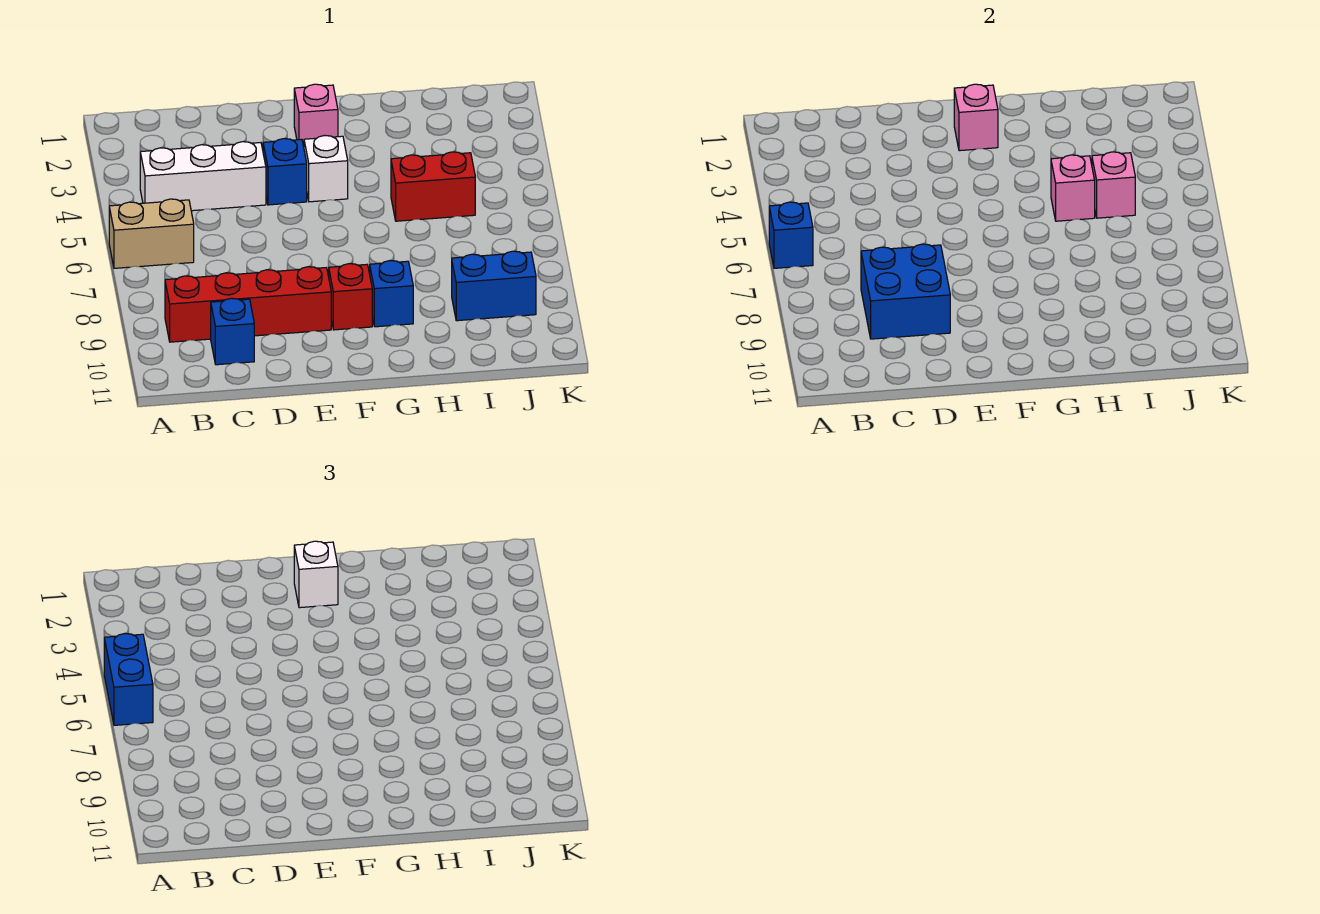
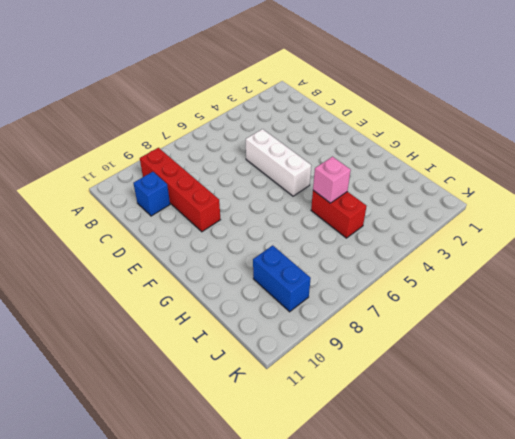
white 1x3 brick [246,129,311,196] -> white 1x3 brick moved to [140,142,266,211]
none -> tan 1x2 brick [109,199,194,268]
none -> blue 1x1 brick [263,139,307,205]
none -> pink 1x1 brick [294,84,338,147]

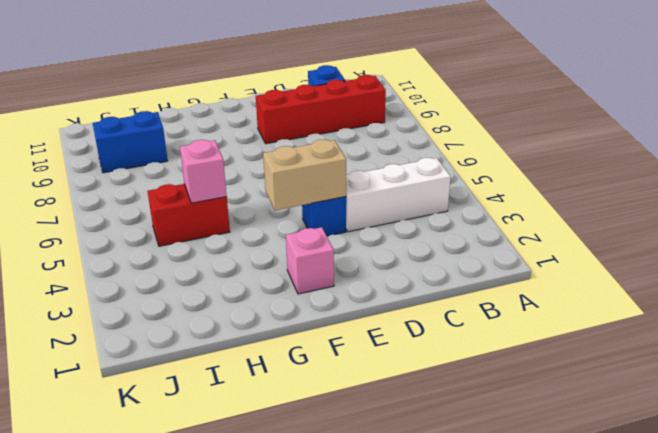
tan 1x2 brick [263,140,346,210] -> tan 1x2 brick moved to [109,199,194,268]
none -> white 1x1 brick [304,136,348,202]
none -> red 1x1 brick [329,264,372,330]
none -> blue 1x1 brick [370,261,413,327]

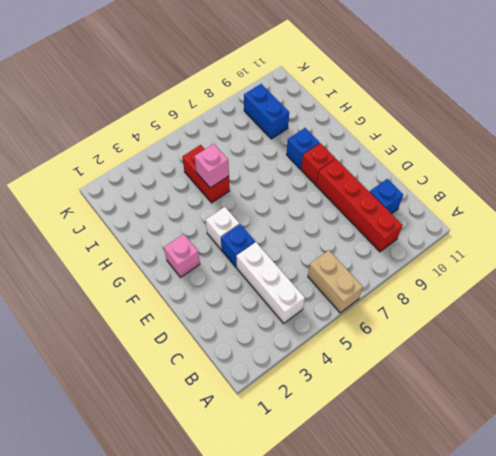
none -> blue 1x1 brick [769,202,813,268]
none -> blue 2x2 brick [861,244,950,339]
none -> pink 1x1 brick [954,84,998,151]

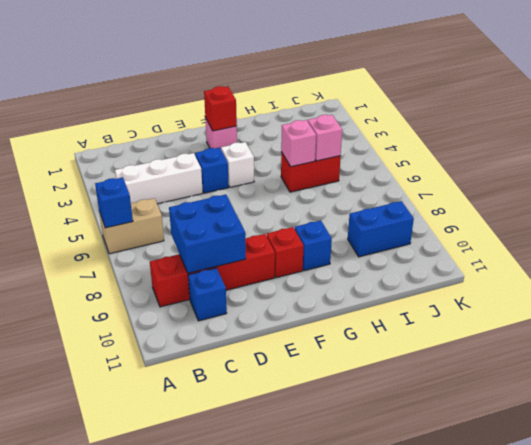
red 1x1 brick [204,86,237,131] -> pink 1x1 brick [954,84,998,151]
none -> blue 1x2 brick [104,634,153,725]
none -> white 1x1 brick [294,541,338,608]

